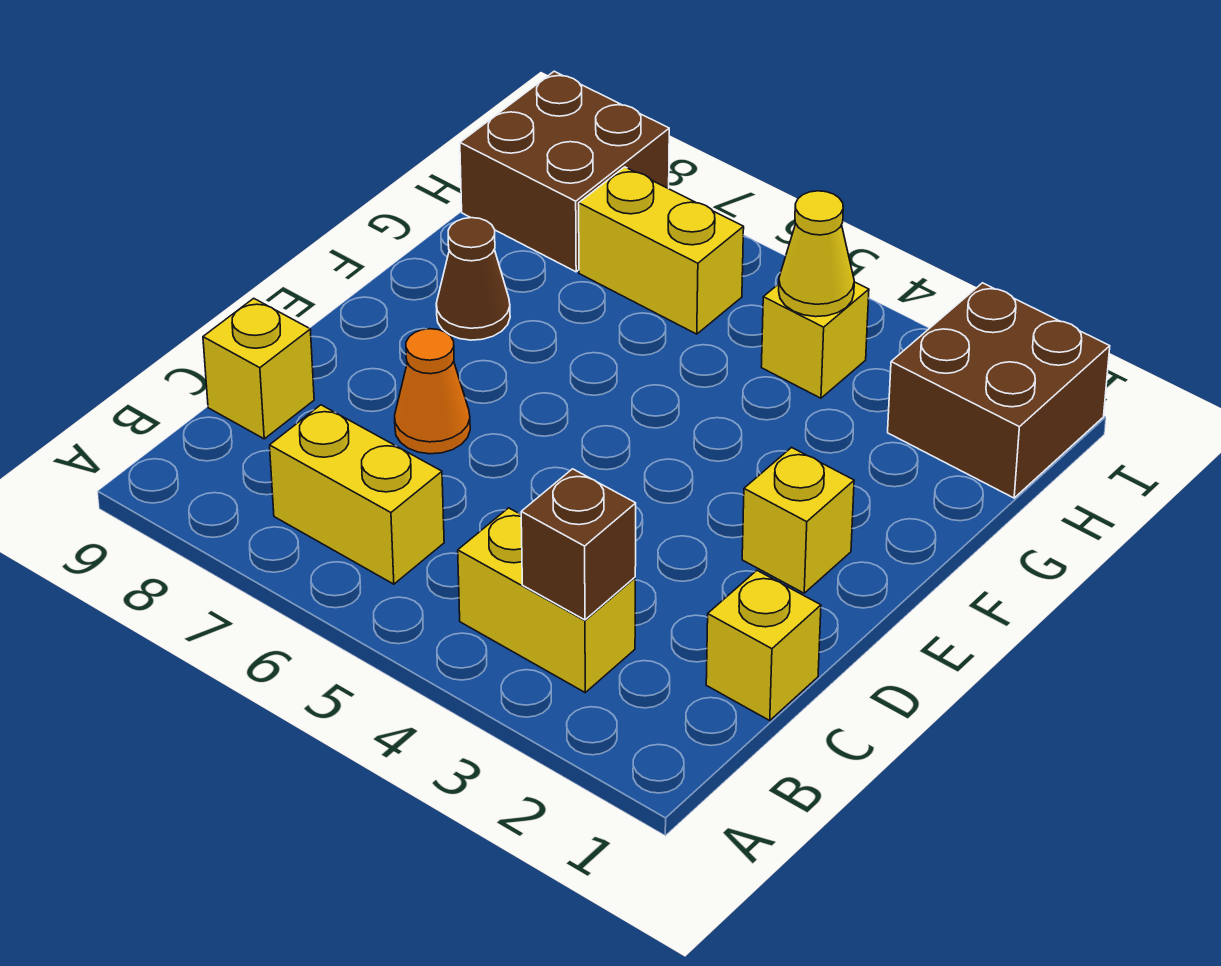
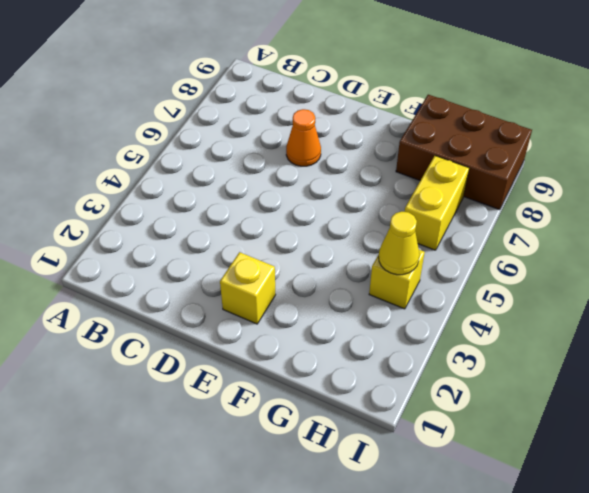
brown 2x3 brick [396,95,532,210] -> brown 2x2 brick [460,71,669,272]
none -> yellow 1x2 brick [458,508,635,692]
none -> yellow 1x2 brick [270,405,444,584]
none -> yellow 1x1 brick [706,571,821,721]

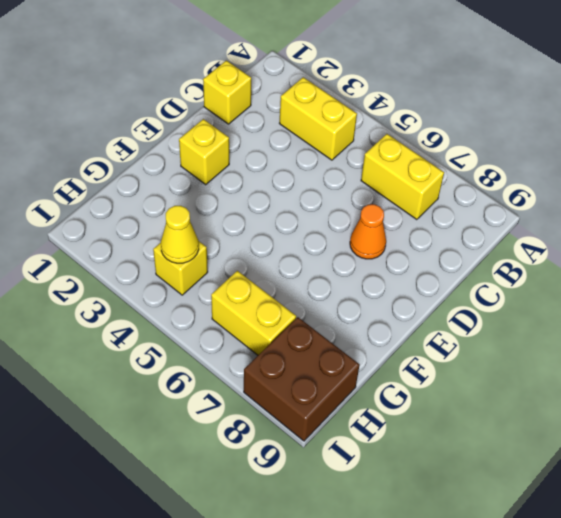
none -> yellow 1x1 brick [203,298,314,439]
none -> brown 1x1 cone [436,218,510,340]
none -> brown 2x2 brick [888,283,1110,498]

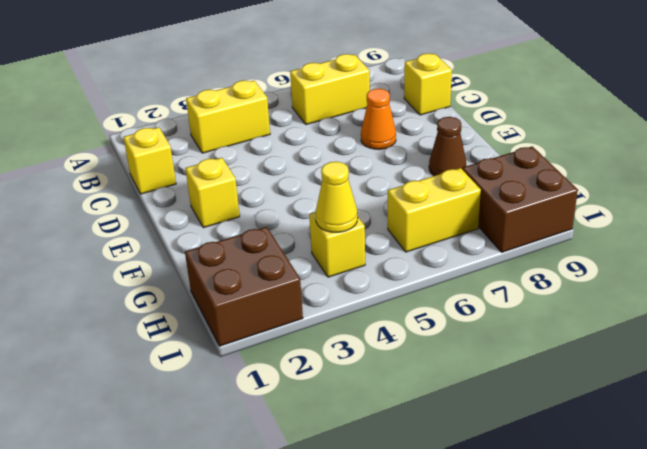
none -> brown 1x1 brick [521,469,636,620]

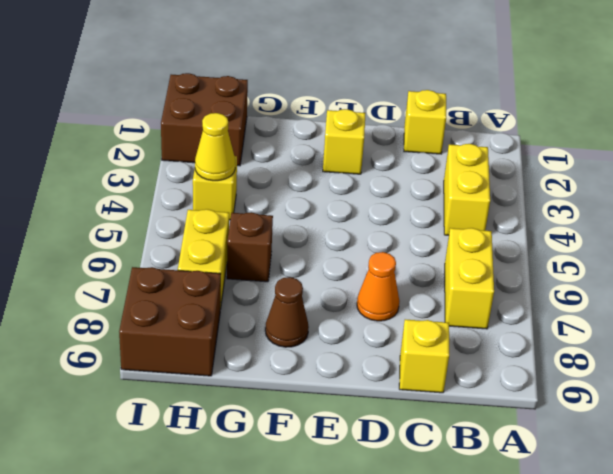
brown 1x1 brick [227,212,273,282] -> brown 1x1 brick moved to [521,469,636,620]

